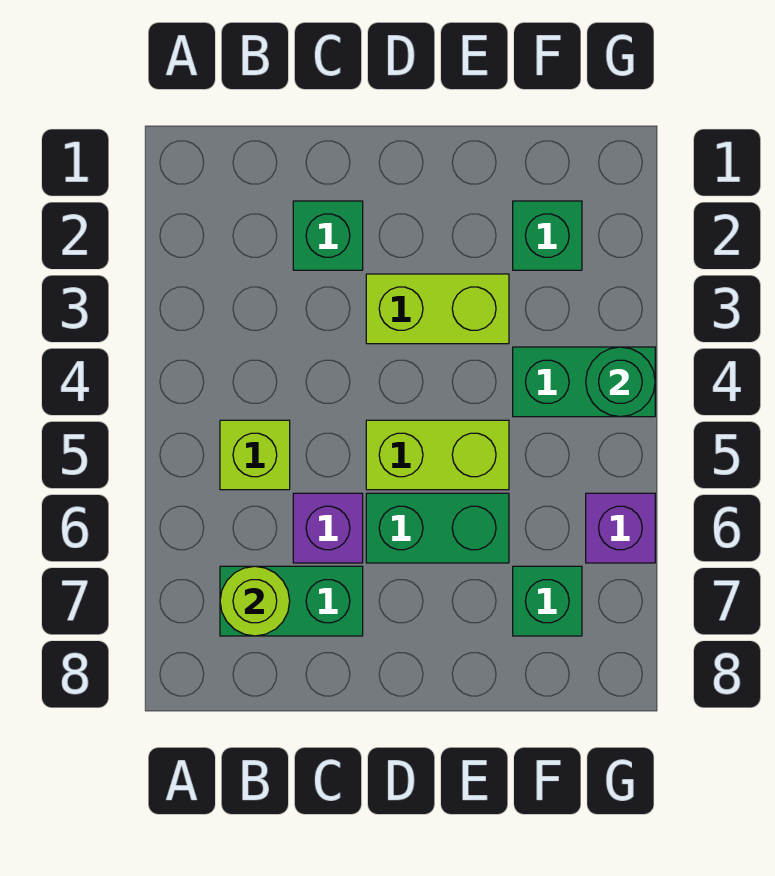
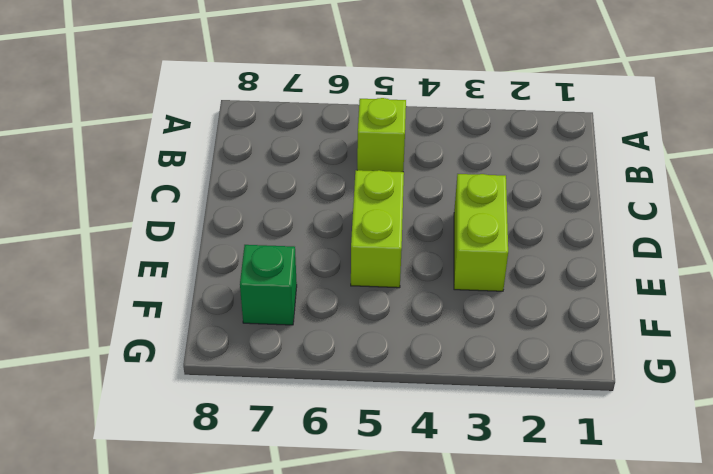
none -> green 1x2 brick [220,566,363,636]
none -> green 1x1 brick [293,201,363,270]
none -> purple 1x1 brick [293,493,363,563]

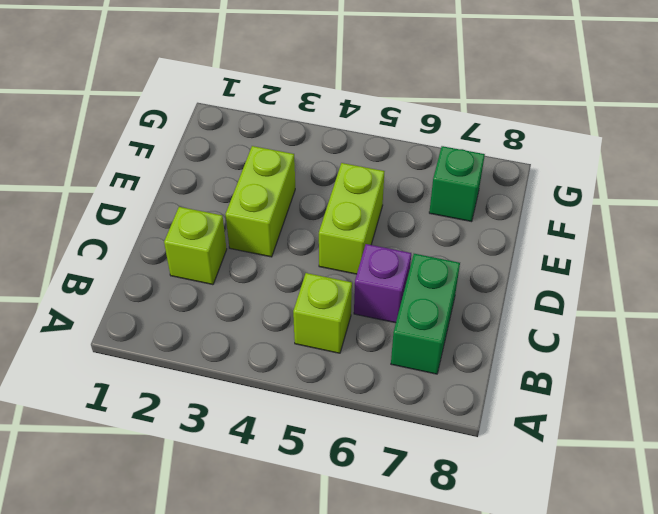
lime 1x1 brick [164,207,227,285] -> green 1x1 brick [293,201,363,270]
none -> green 1x2 brick [366,493,509,563]
none -> green 1x1 brick [513,201,582,270]
none -> green 1x2 brick [513,347,655,417]

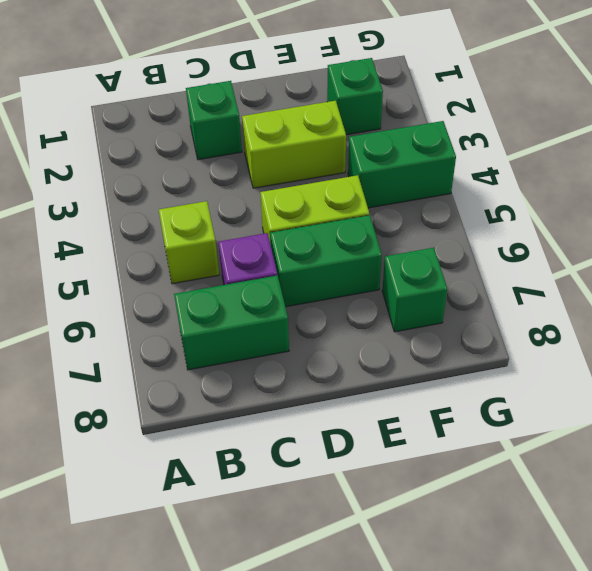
none -> purple 1x1 brick [586,493,655,563]
none -> lime 1x1 round brick [220,566,290,636]
none -> green 1x1 round brick [586,347,655,417]

